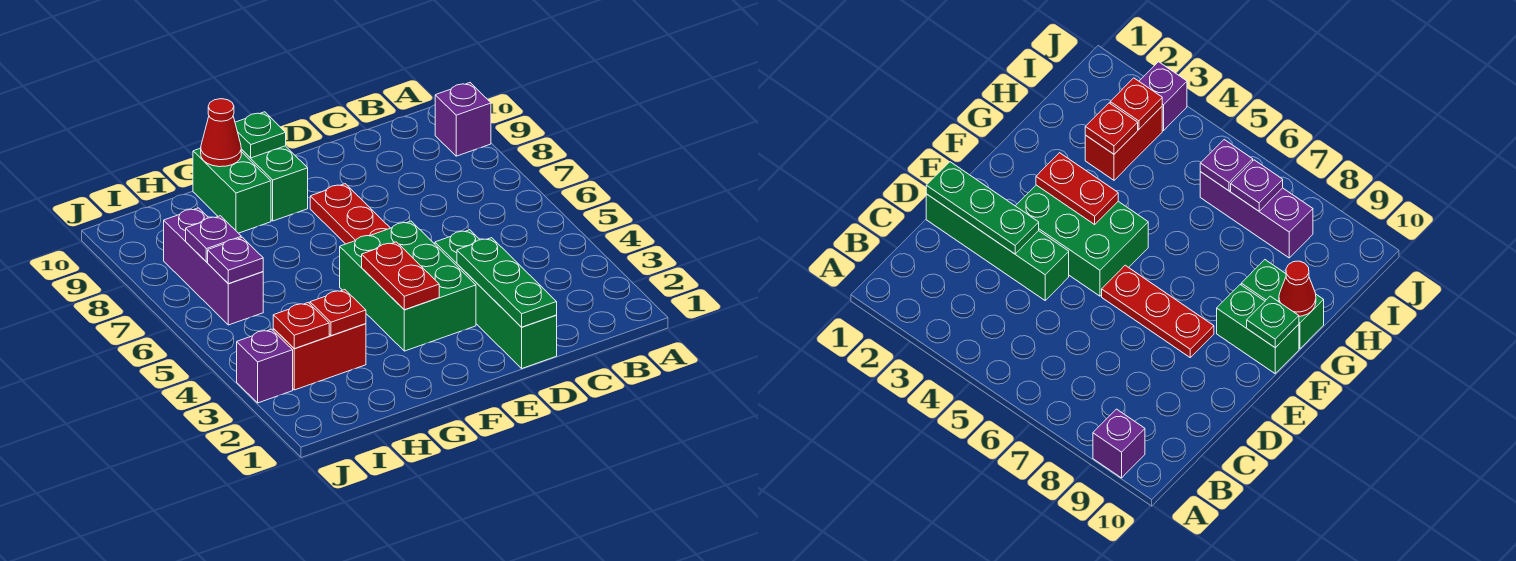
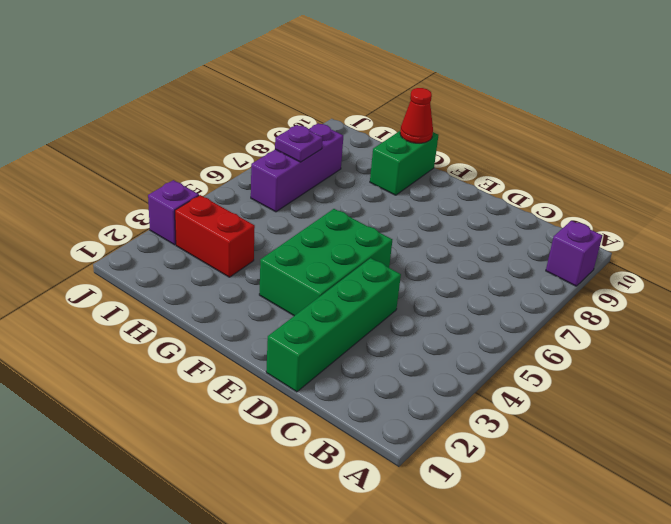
none -> red 1x3 plate [310,184,390,244]
none -> green 1x2 brick [241,146,308,221]
none -> green 1x3 plate [457,238,557,327]

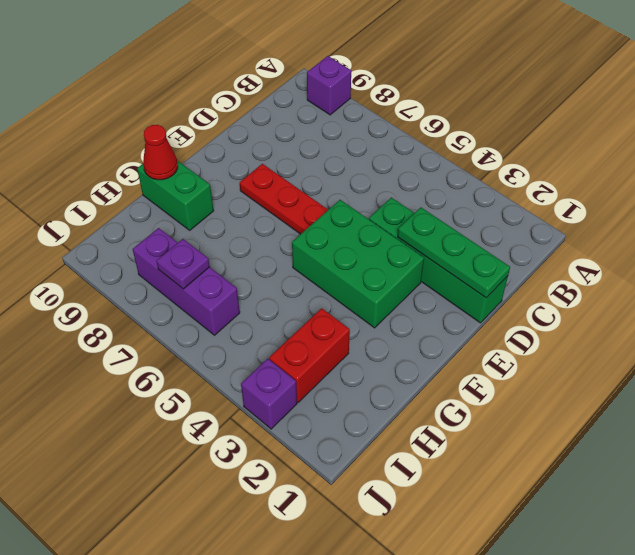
none -> green 1x2 brick [241,146,308,221]
none -> red 1x2 plate [362,242,439,310]
none -> green 1x1 plate [235,112,286,158]

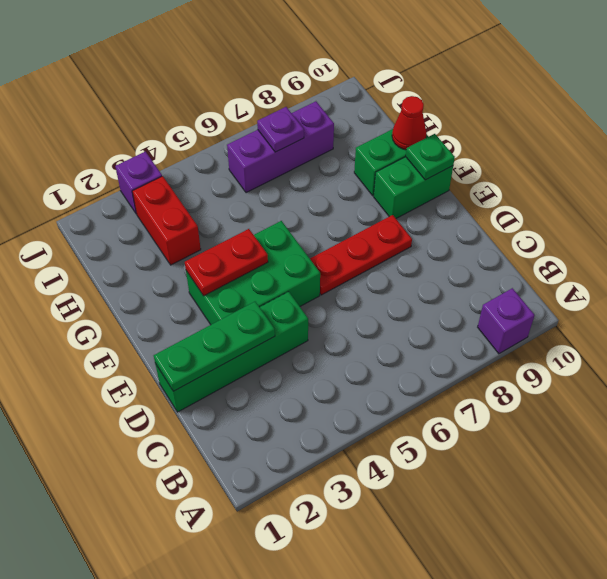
none -> red 1x1 plate [310,290,366,336]
none -> red 1x1 plate [273,303,329,349]
none -> purple 1x1 plate [208,237,263,284]

